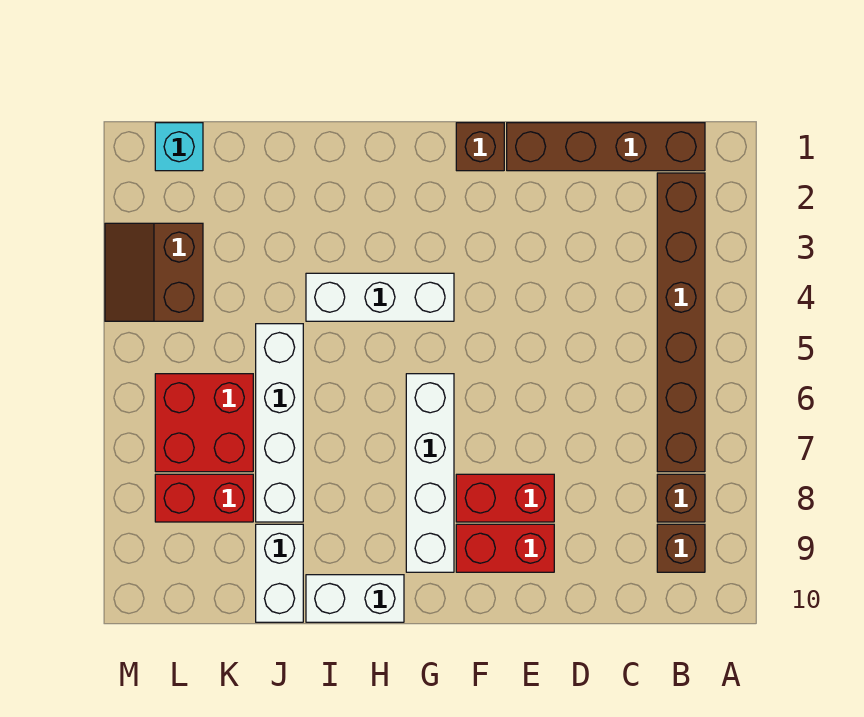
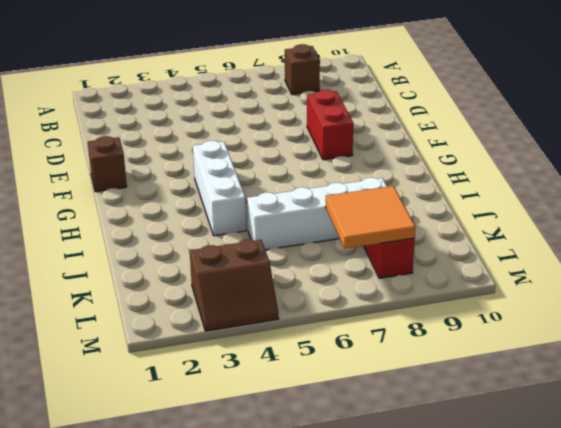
orange 2x2 tile [326,186,415,249] -> none
none -> brown 1x4 brick [507,123,705,171]
none -> brown 1x6 brick [657,173,705,472]
none -> brown 1x1 brick [657,524,705,572]

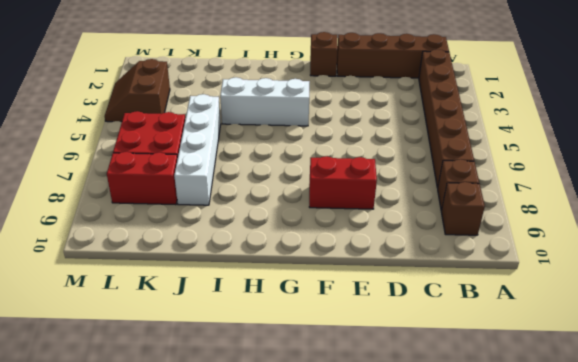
none -> red 1x2 brick [456,524,554,572]
none -> white 1x4 brick [406,374,454,572]
none -> white 1x2 brick [306,575,404,622]

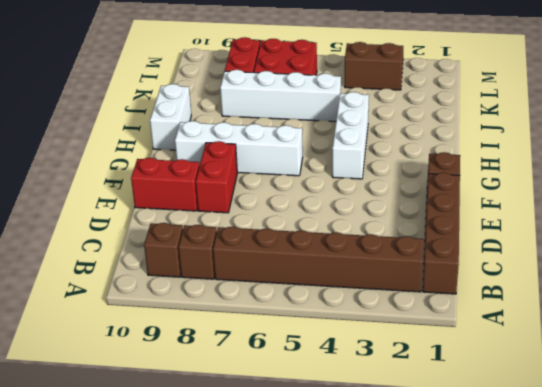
red 1x2 brick [131,158,199,211] -> red 1x2 brick turned to [456,524,554,572]
none -> white 1x2 brick [256,524,303,622]
none -> cyan 1x1 brick [155,123,203,171]

